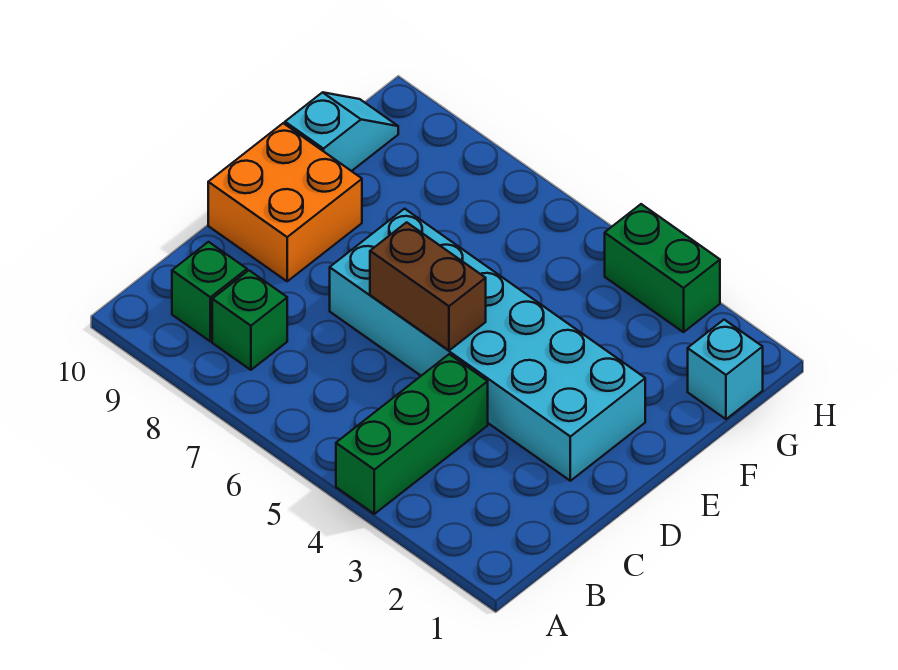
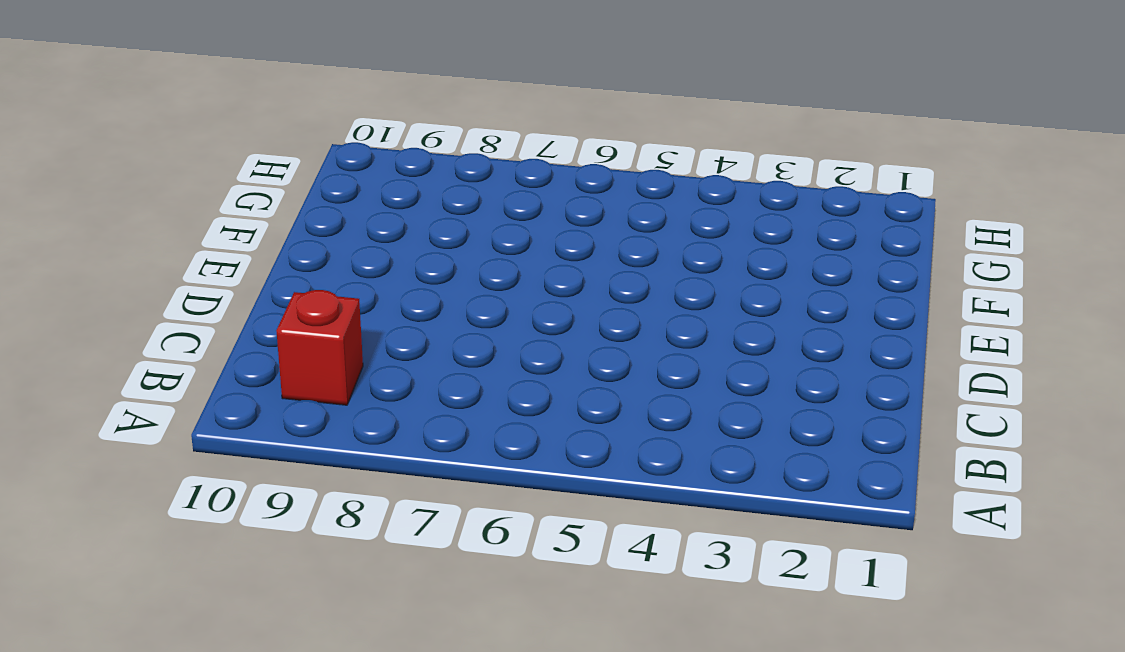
red 1x1 brick [276,290,363,405] -> green 1x1 brick [172,242,247,341]
none -> green 1x3 brick [336,354,488,514]
none -> green 1x1 brick [212,270,287,370]

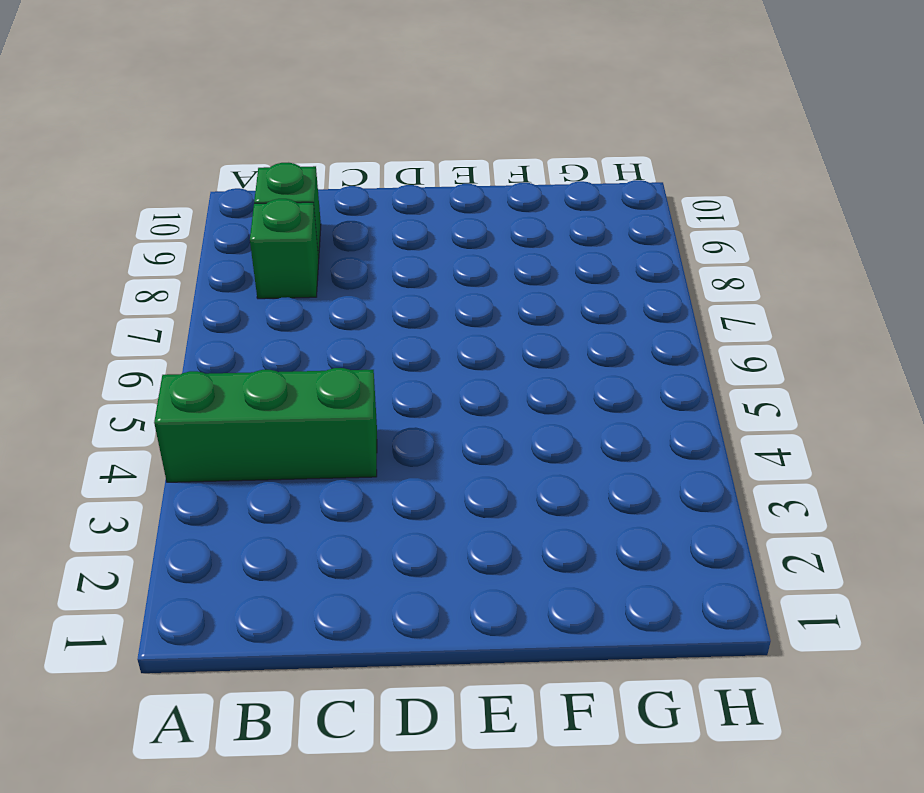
none -> cyan 2x6 brick [330,209,645,481]
none -> orange 2x2 brick [208,123,362,281]

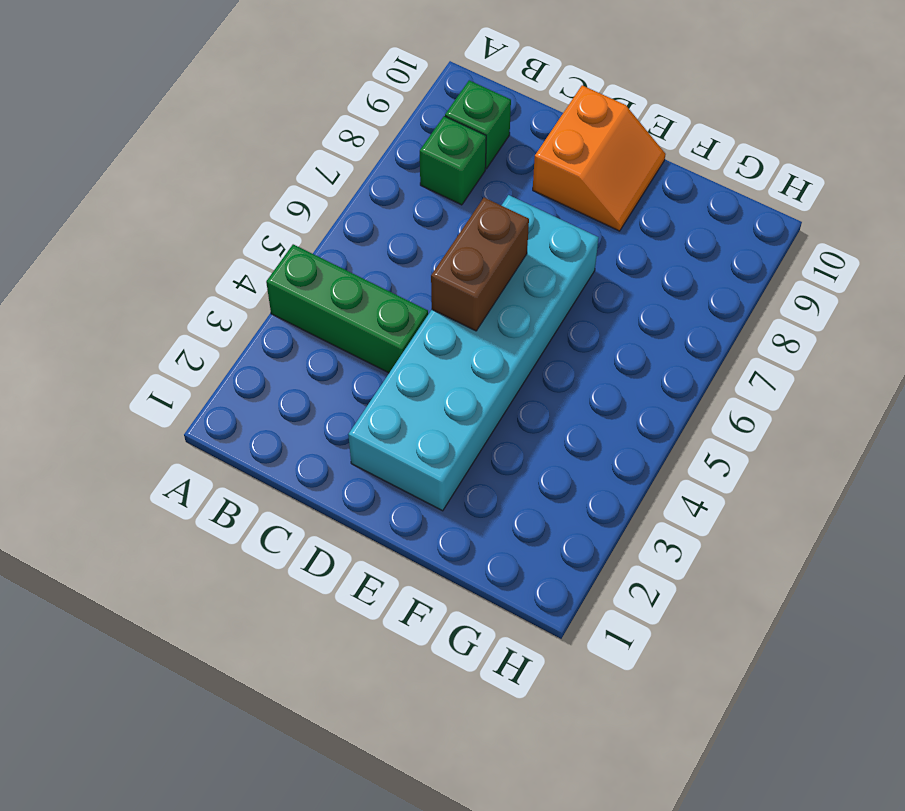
orange 2x2 slope [533,85,665,231] -> orange 2x2 brick [208,123,362,281]
none -> cyan 1x2 slope [285,92,398,171]
none -> cyan 1x1 brick [688,320,763,419]

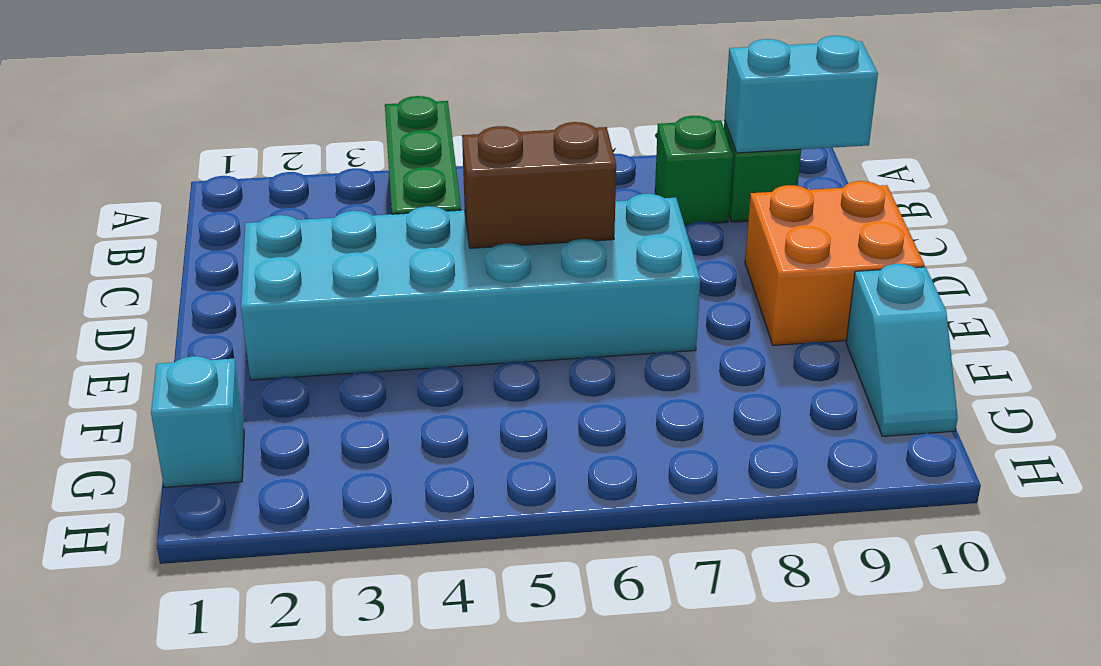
cyan 1x2 brick [725,36,878,153] -> none
none -> green 1x2 brick [605,204,720,332]

